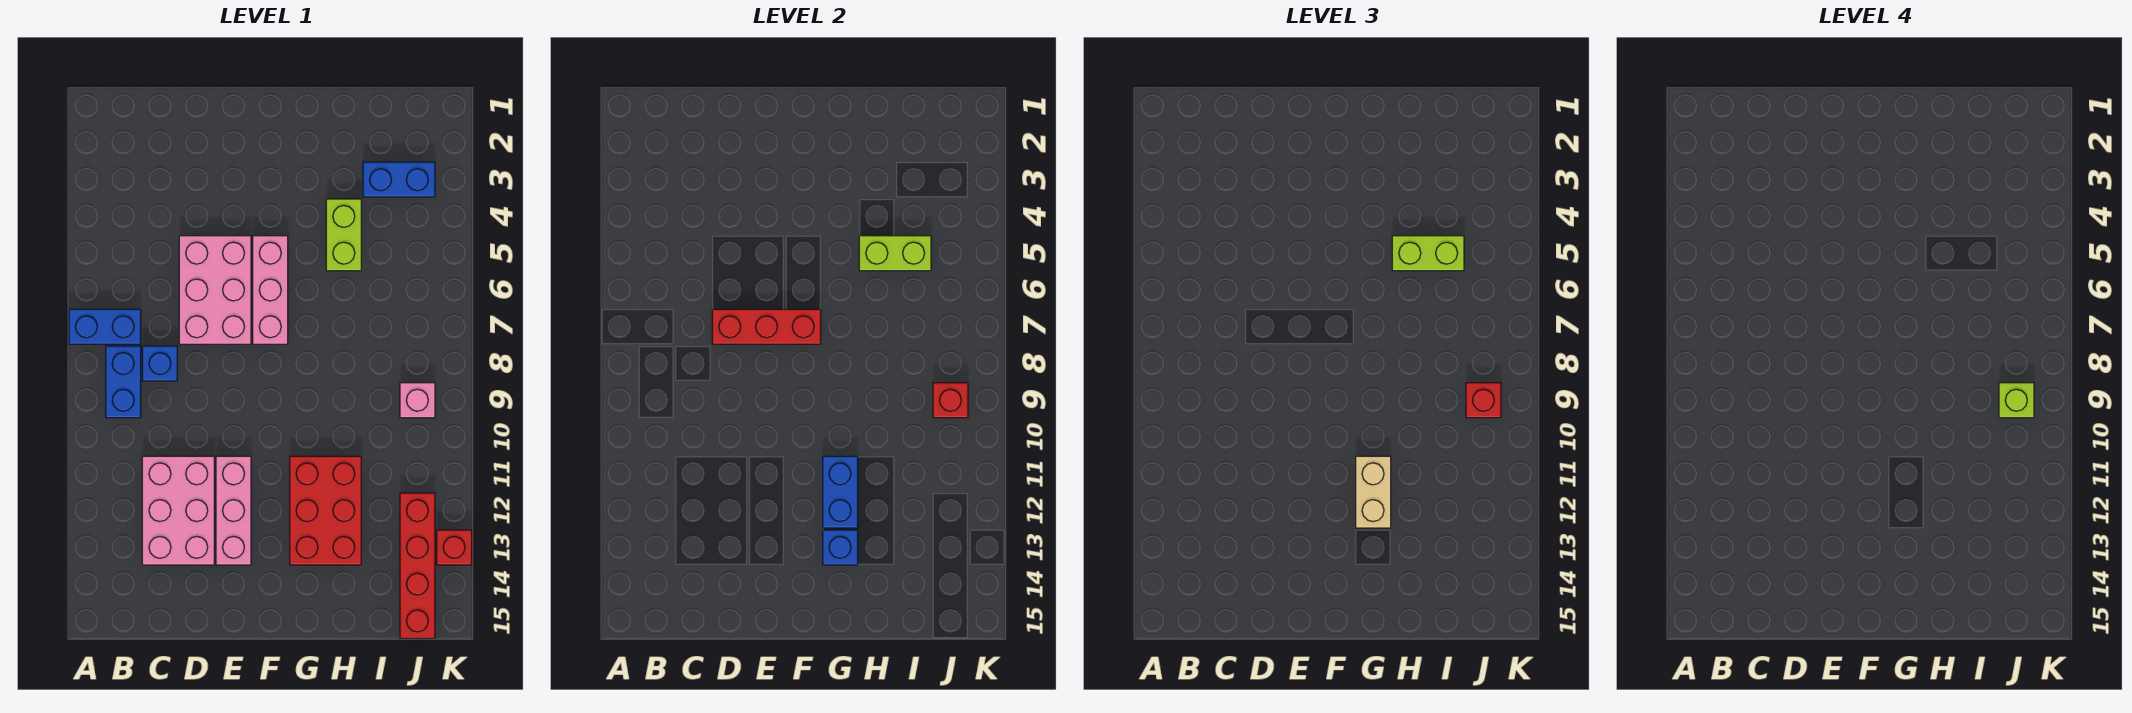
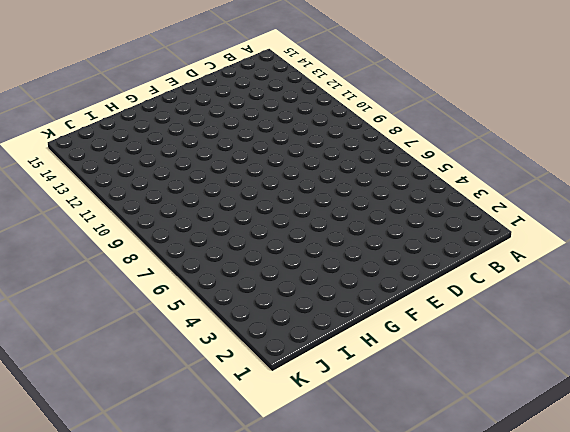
none -> blue 1x2 brick [69,309,141,344]
none -> blue 1x2 brick [106,346,141,418]
none -> blue 1x1 brick [142,346,177,381]

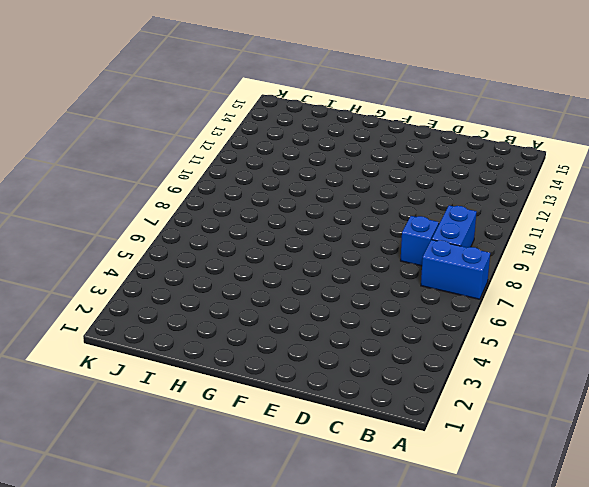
none -> pink 2x3 brick [142,456,214,565]
none -> pink 2x3 brick [179,236,251,344]
none -> pink 1x3 brick [216,456,251,565]

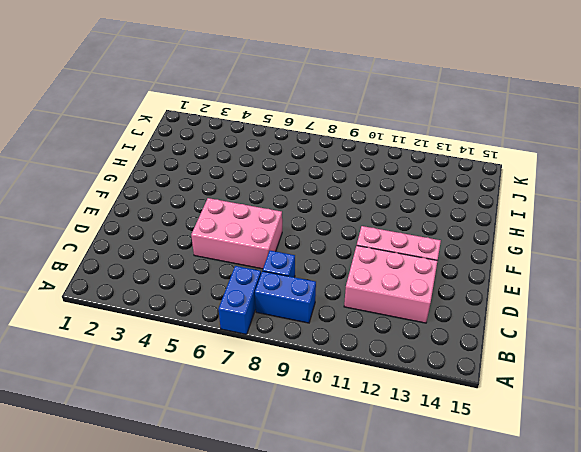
none -> pink 1x3 brick [253,236,288,344]
none -> red 2x3 brick [290,456,361,565]
none -> lime 1x2 brick [326,199,361,271]

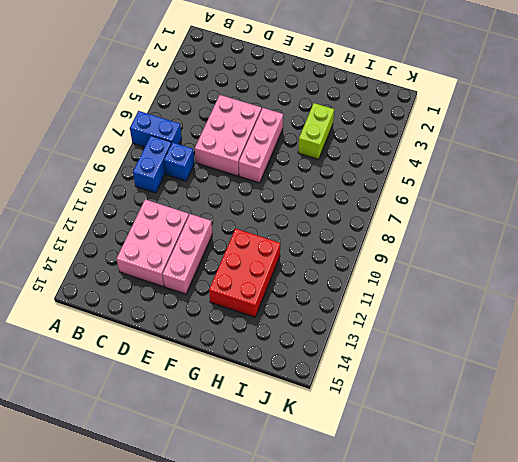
none -> blue 1x2 brick [363,162,435,197]
none -> pink 1x1 brick [400,383,435,418]
none -> red 1x4 brick [400,493,435,638]

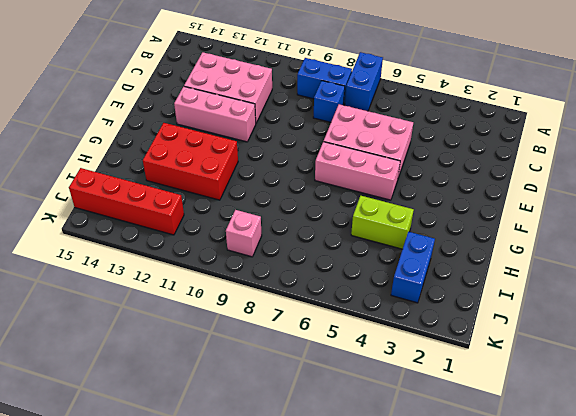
none -> red 1x1 brick [437,530,472,565]
none -> red 1x3 brick [712,309,821,344]
none -> blue 1x2 brick [823,456,858,528]

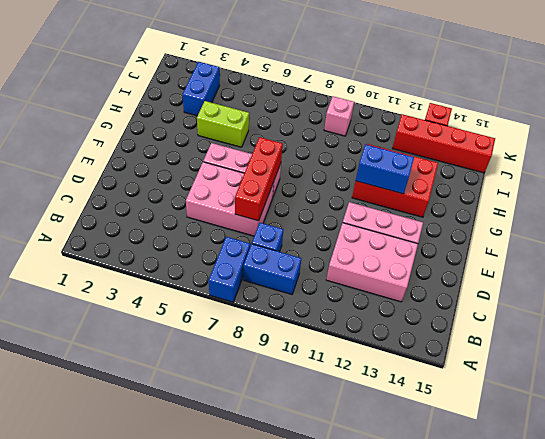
none -> blue 1x1 brick [823,530,858,565]
none -> lime 1x2 brick [859,236,931,271]
none -> red 1x1 brick [933,383,968,418]

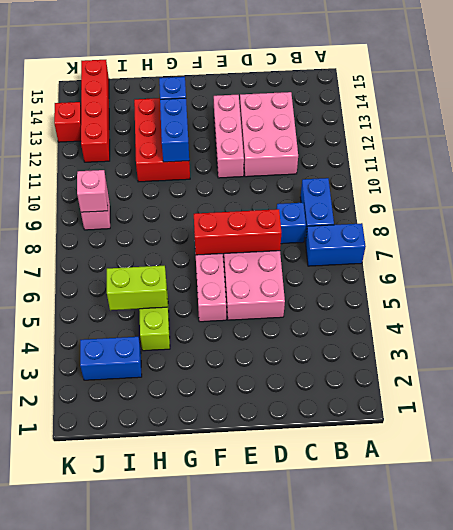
pink 1x1 brick [77,170,108,212] -> red 1x1 brick [933,383,968,418]
none -> tan 1x2 brick [1356,456,1391,528]
none -> lime 1x2 brick [1392,236,1464,271]
none -> red 1x1 brick [1466,383,1501,418]

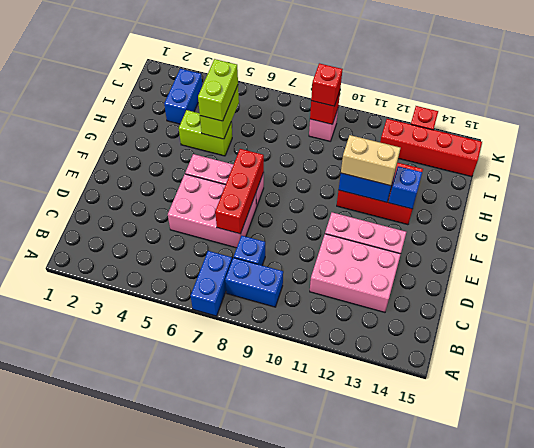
none -> lime 1x1 brick [1999,383,2034,418]

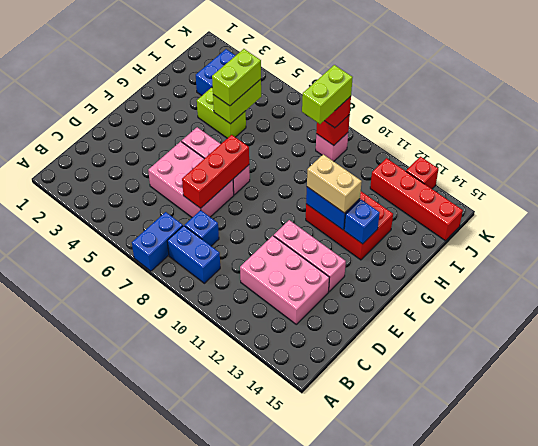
lime 1x2 brick [302,65,353,124] -> lime 1x1 brick [1999,383,2034,418]

